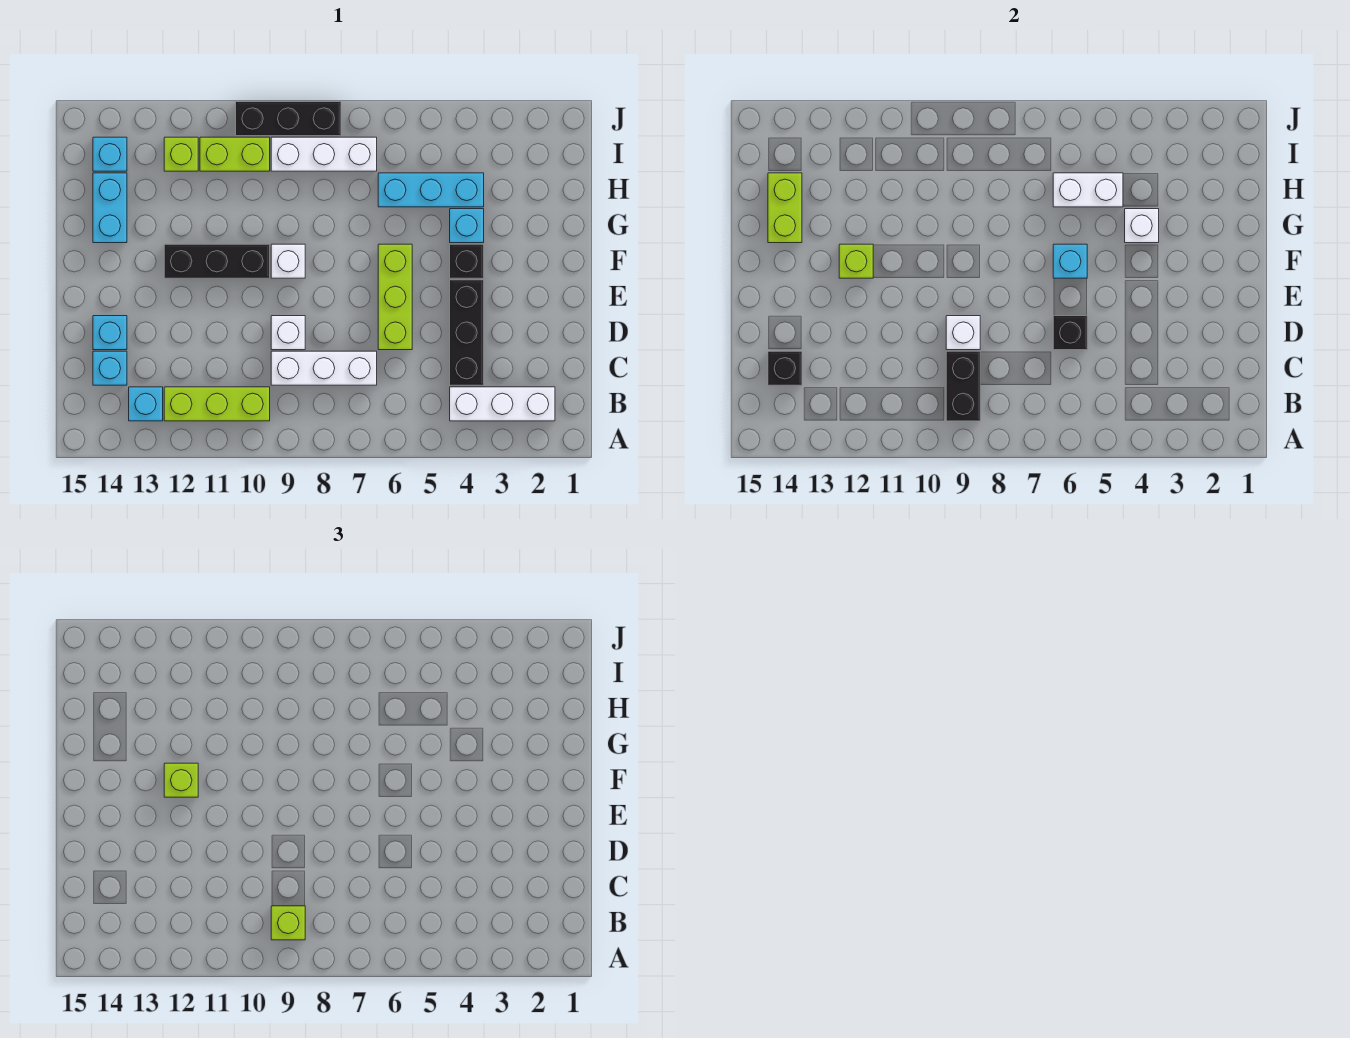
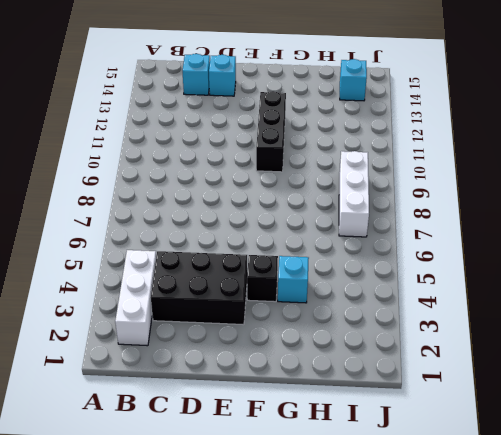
black 2x3 brick [151,251,247,325] -> black 1x3 brick [450,280,484,385]
none -> lime 1x3 brick [164,387,270,421]
none -> cyan 1x1 brick [129,387,163,421]
none -> white 1x3 brick [271,351,377,385]
none -> lime 1x3 brick [378,244,412,350]

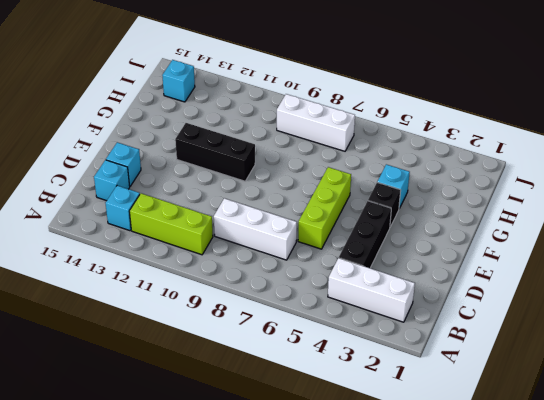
none -> white 1x1 brick [271,316,305,350]
none -> white 1x1 brick [271,244,305,278]
none -> cyan 1x2 brick [93,173,127,243]
none -> cyan 1x3 brick [378,173,484,207]

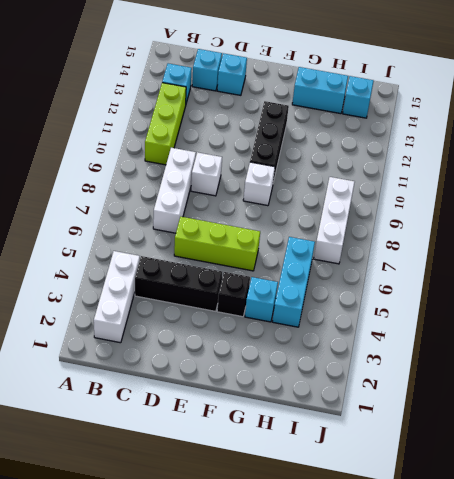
none -> lime 1x2 brick [200,137,270,171]
none -> lime 1x1 brick [164,137,198,171]
none -> black 1x3 brick [236,102,341,136]
none -> black 1x2 brick [946,351,980,421]

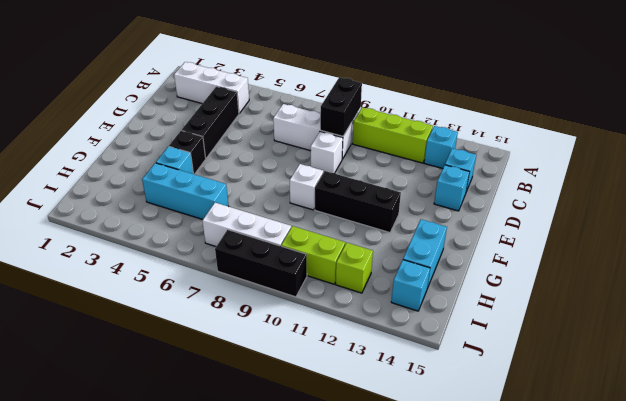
none -> lime 1x3 brick [378,244,412,350]
none -> black 1x1 brick [768,351,802,385]
none -> black 1x1 brick [1053,316,1087,350]
none -> white 1x1 brick [946,316,980,350]

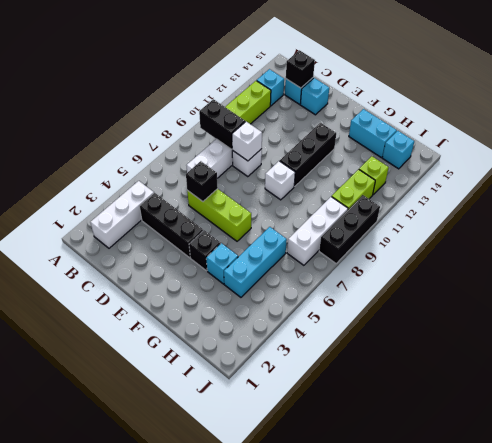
none -> cyan 1x1 brick [1053,244,1087,278]
none -> lime 1x1 brick [839,244,873,278]
none -> white 1x1 brick [1125,209,1159,243]
none -> lime 1x2 brick [768,173,802,243]

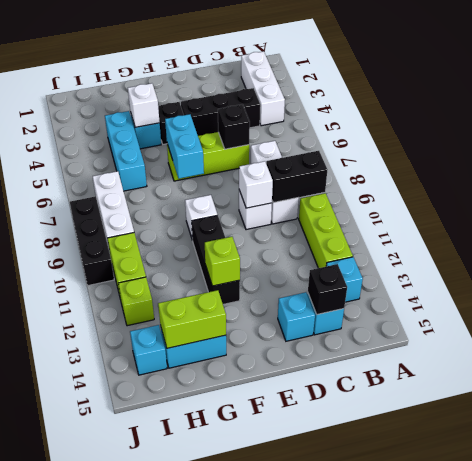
cyan 1x2 brick [165,114,204,179] -> cyan 1x1 brick [1053,244,1087,278]
none -> white 1x2 brick [1053,173,1123,207]
none -> lime 1x1 brick [271,906,305,940]
none -> lime 1x1 brick [164,763,198,797]

